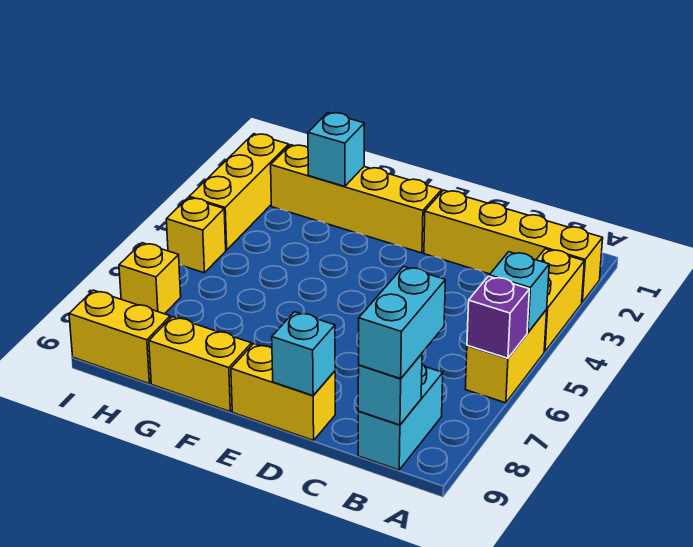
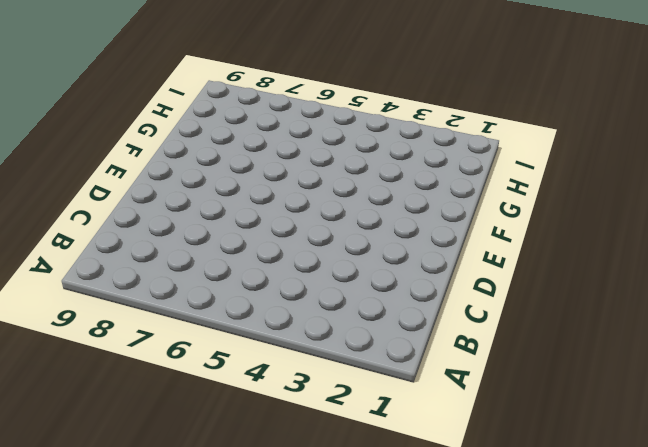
none -> yellow 1x4 brick [424,190,603,302]
none -> yellow 1x2 brick [536,249,584,351]
none -> yellow 1x2 brick [465,310,547,403]

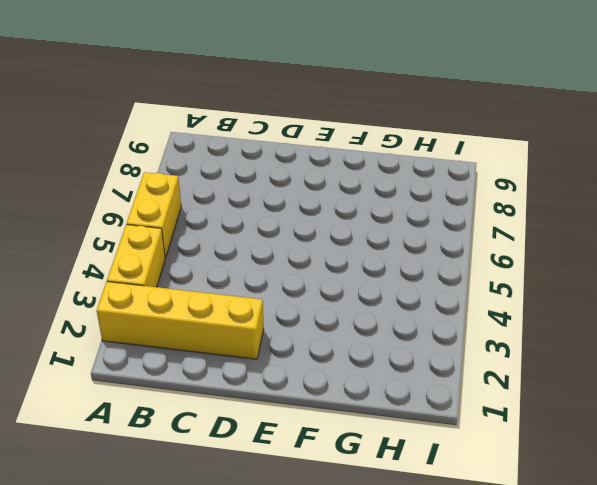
none -> cyan 1x2 brick [358,365,443,470]
none -> yellow 1x2 brick [231,344,335,440]
none -> yellow 1x4 brick [271,145,442,253]

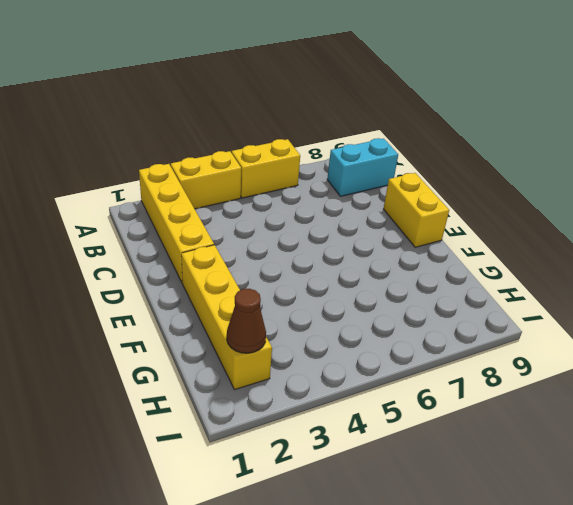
brown 1x1 cone [227,289,266,353] -> none
none -> yellow 1x2 brick [149,317,252,412]
none -> yellow 1x2 brick [69,290,170,384]
none -> yellow 1x3 brick [189,134,289,250]

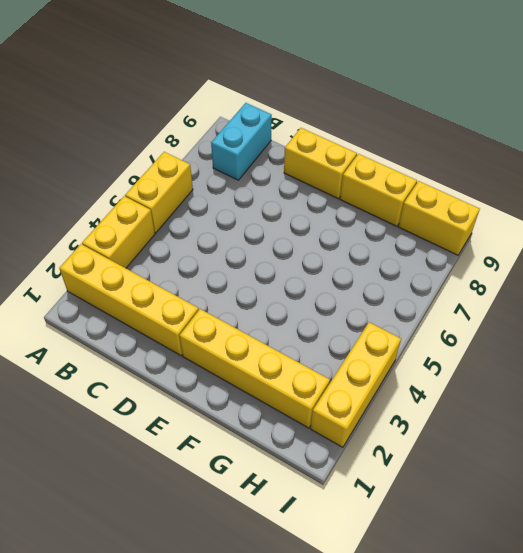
none -> yellow 1x1 brick [166,198,226,273]
none -> yellow 1x1 brick [119,243,181,314]
none -> cyan 1x1 brick [489,252,549,332]

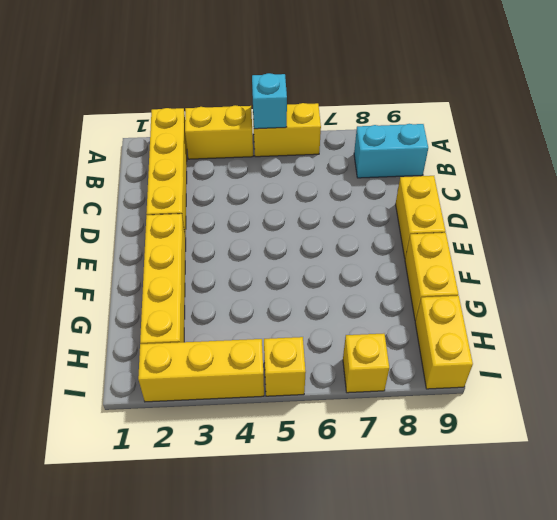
none -> purple 1x1 brick [467,276,529,358]
none -> cyan 1x1 brick [358,354,422,425]
none -> cyan 1x1 brick [272,312,335,396]

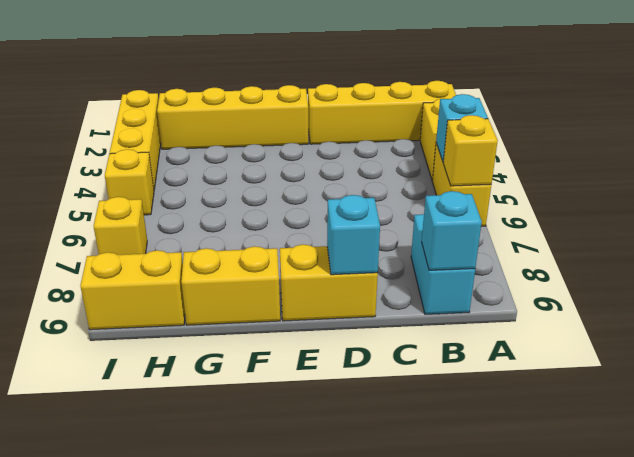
yellow 1x1 brick [443,115,498,186] -> purple 1x1 brick [467,276,529,358]
none -> cyan 1x1 brick [308,113,364,186]
none -> cyan 1x2 brick [359,267,445,379]

